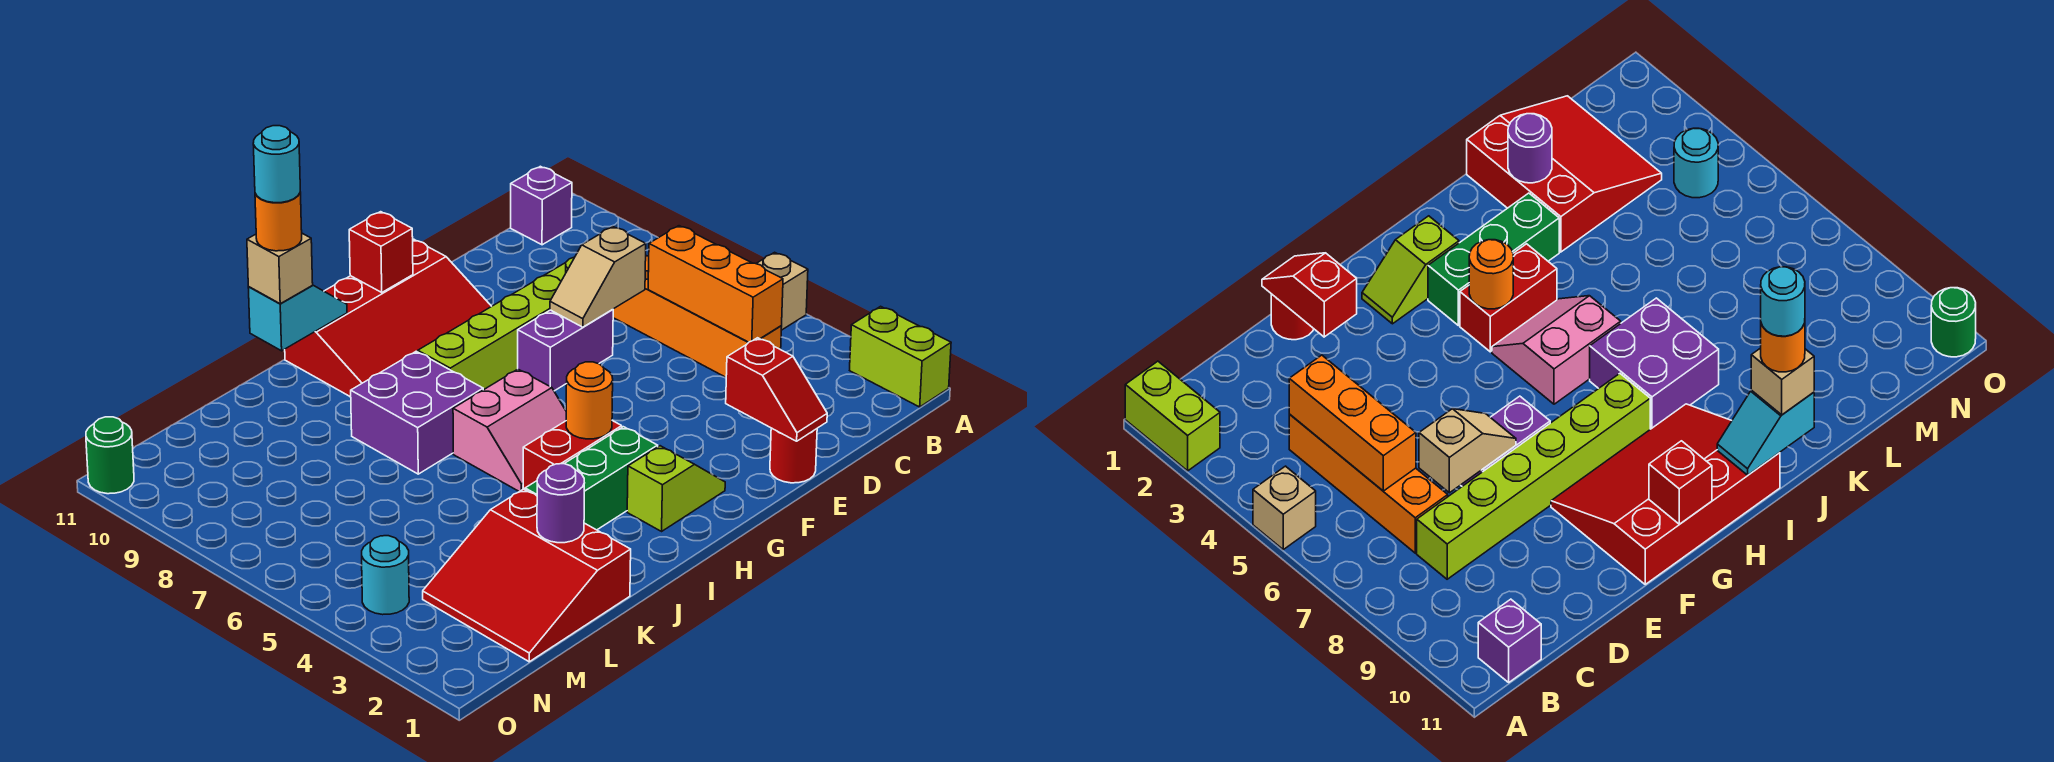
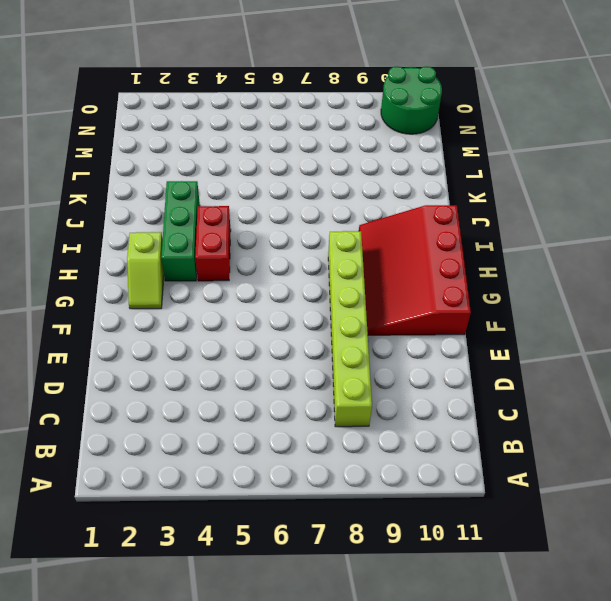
green 2x2 round brick [381,66,442,134] -> green 1x1 round brick [86,417,134,494]
none -> lime 1x2 brick [850,306,951,407]
none -> tan 1x1 brick [756,252,808,330]
none -> purple 1x1 brick [511,166,572,245]

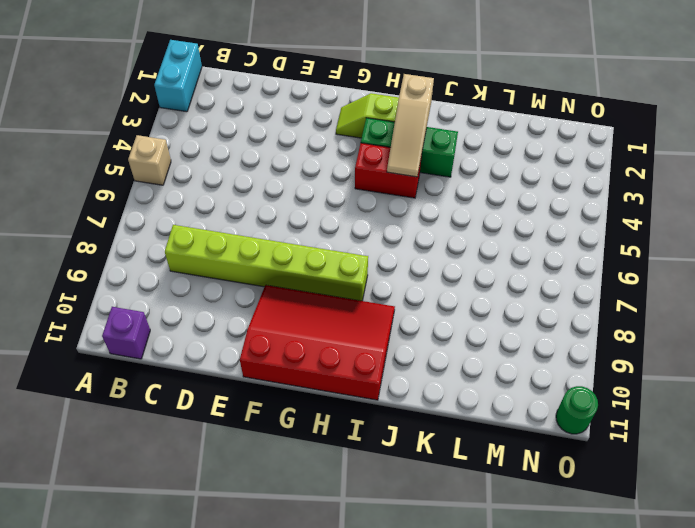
cyan 1x2 brick [154,40,202,112] -> lime 1x2 brick [850,306,951,407]
tan 1x3 slope [387,74,434,177] -> none
none -> orange 1x4 brick [613,256,782,377]
none -> red 1x1 round brick [770,428,817,483]
none -> purple 1x2 brick [518,309,613,391]

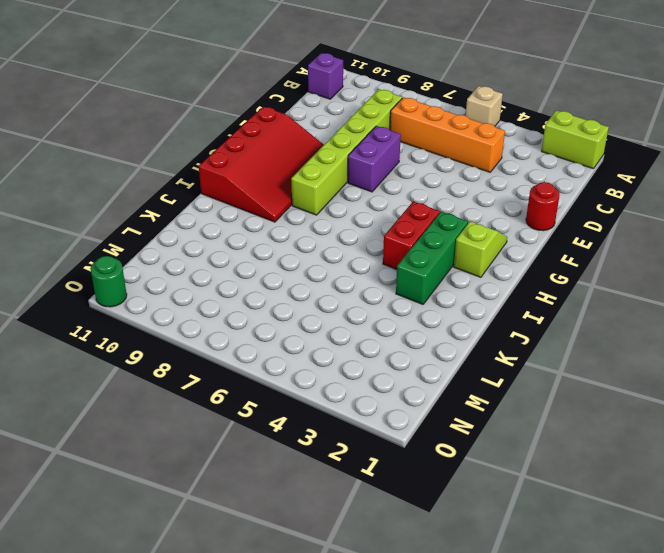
none -> pink 2x2 slope [453,369,566,492]
none -> purple 2x2 brick [351,351,483,474]
none -> red 3x3 slope [423,489,631,662]

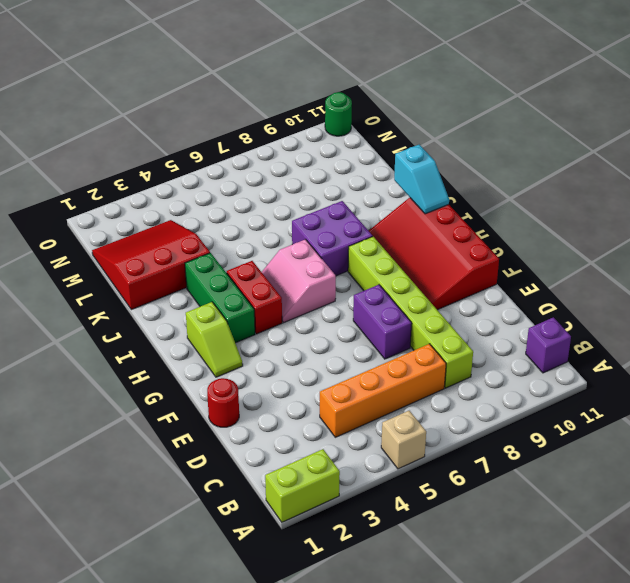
none -> cyan 1x1 round brick [362,536,409,615]
none -> orange 1x3 brick [648,226,783,342]
none -> tan 1x2 slope [550,227,646,327]

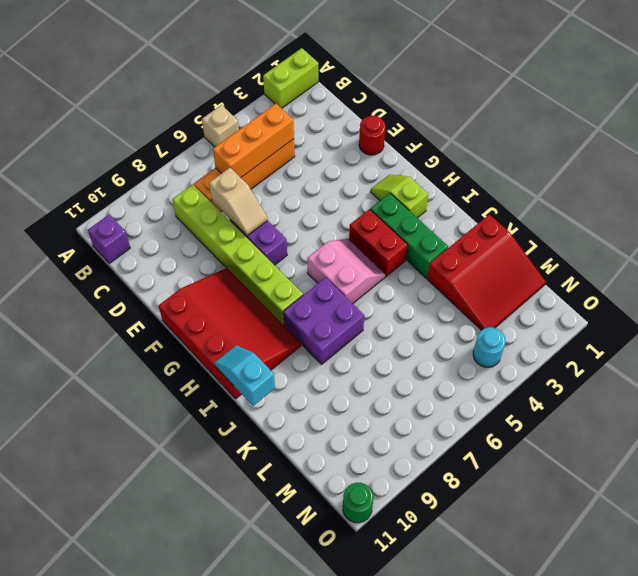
none -> red 1x2 slope [726,338,827,441]
none -> red 1x1 brick [349,212,413,292]
none -> orange 1x1 round brick [566,362,613,439]

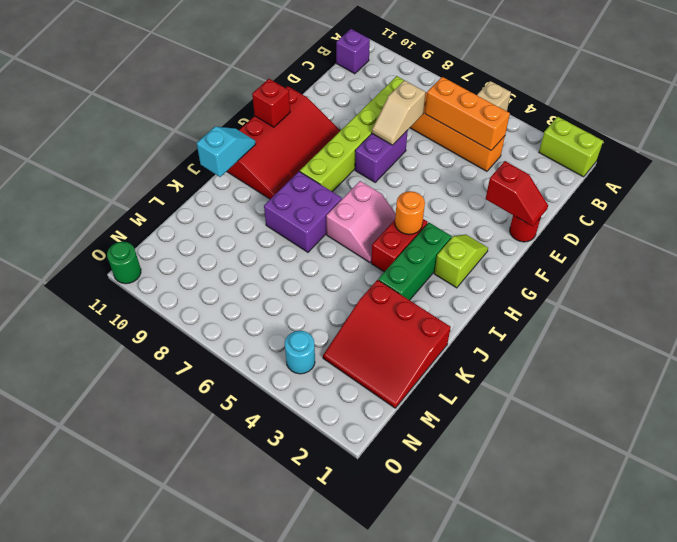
none -> purple 1x1 round brick [537,464,584,543]
none -> tan 1x1 brick [247,233,313,304]
none -> orange 1x1 round brick [255,192,302,251]

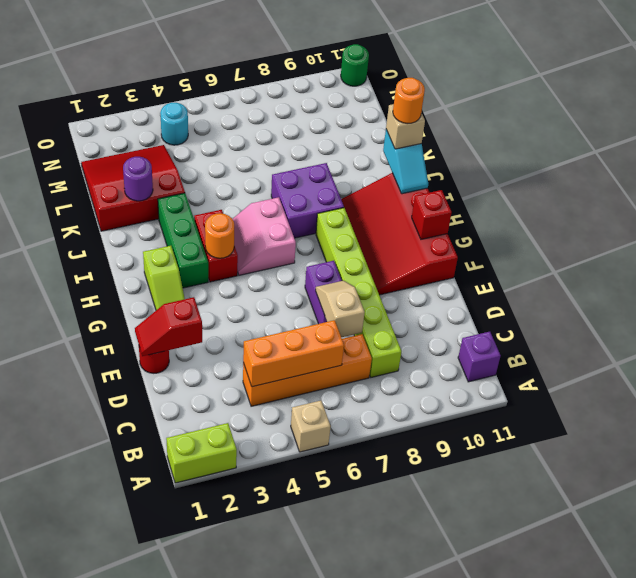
none -> cyan 1x1 round brick [253,126,300,203]

